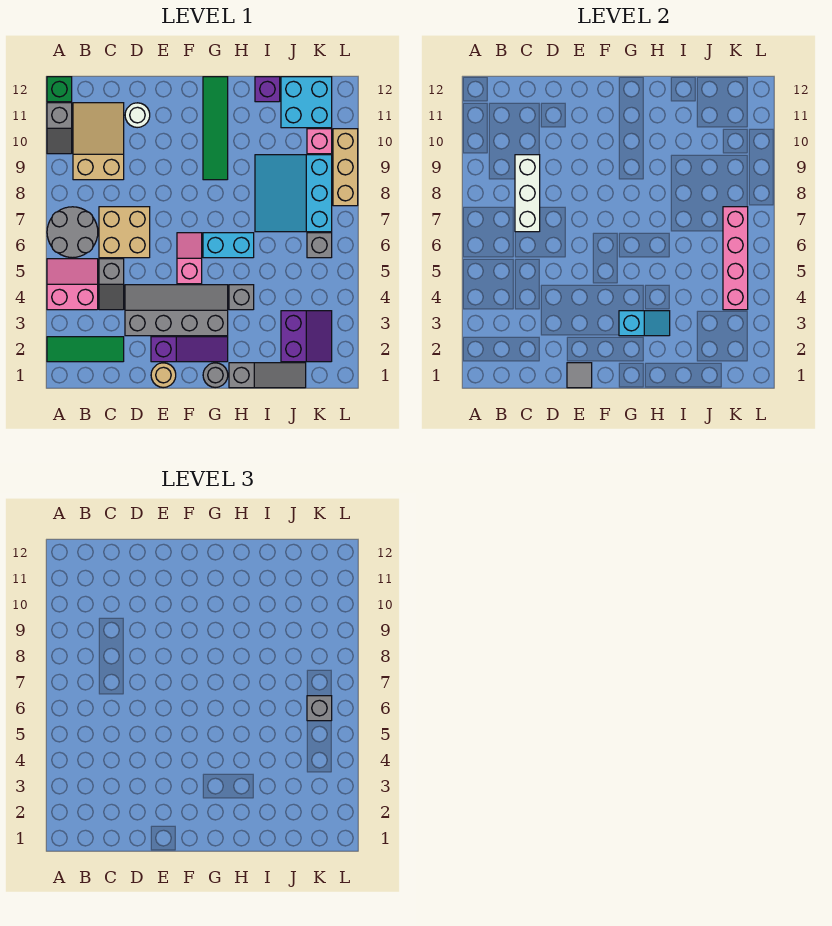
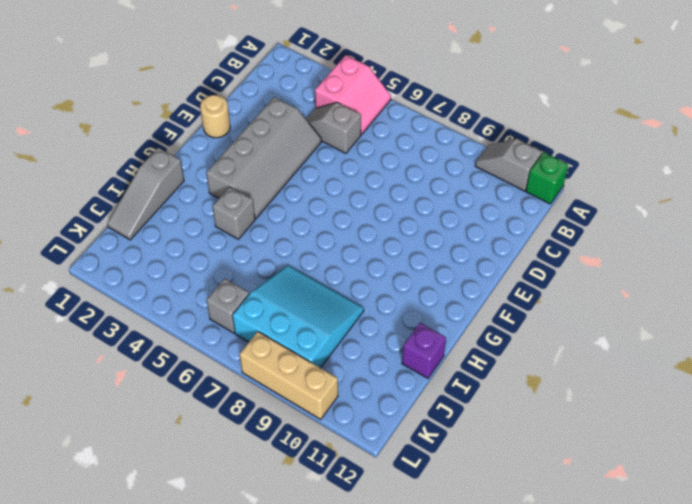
none -> green 1x3 tile [47,337,124,362]
none -> grey 2x2 round brick [47,207,98,258]
none -> tan 2x3 slope [73,103,124,180]
none -> tan 2x2 brick [99,207,150,258]

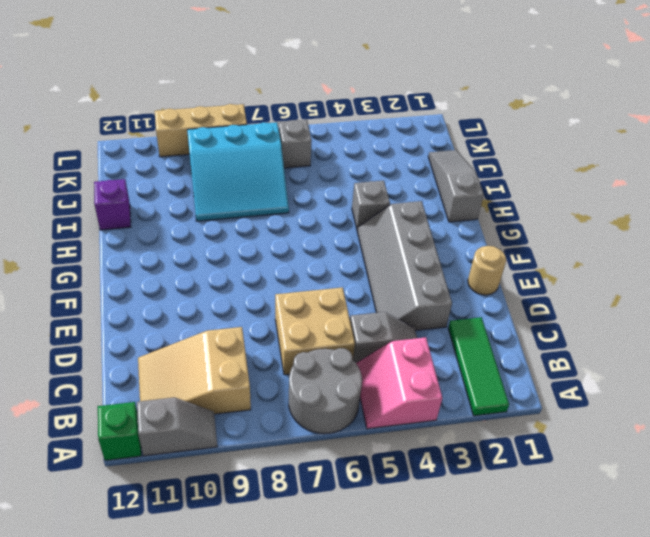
none -> white 1x1 round brick [125,103,150,128]
none -> purple 1x3 slope [151,337,228,362]
none -> pink 1x2 slope [177,233,202,284]
none -> grey 1x1 round brick [203,363,228,388]

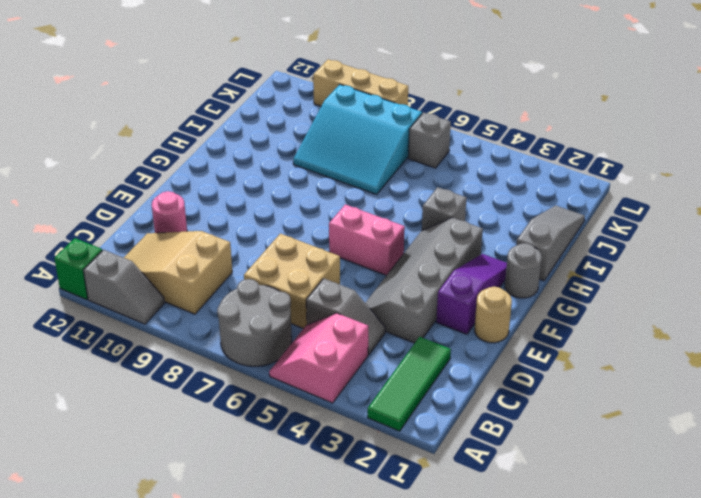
pink 1x1 round brick [152,191,187,233] -> white 1x1 round brick [125,103,150,128]
pink 1x2 brick [329,204,405,275] -> pink 1x2 slope [177,233,202,284]
none -> cyan 1x2 brick [203,233,254,258]
none -> green 1x4 tile [203,77,228,180]
none -> purple 1x1 brick [255,77,280,102]
none -> purple 2x2 slope [281,311,332,362]

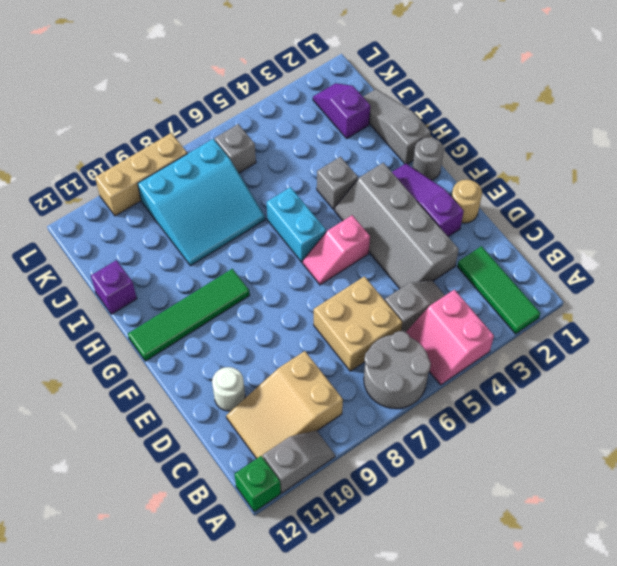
purple 1x2 slope [313,83,370,138] -> purple 2x2 slope [281,311,332,362]
none -> cyan 2x2 brick [281,77,332,128]
none -> pink 1x1 brick [307,129,332,154]
none -> white 1x3 brick [515,155,540,232]
none -> grey 1x1 tile [567,363,592,388]

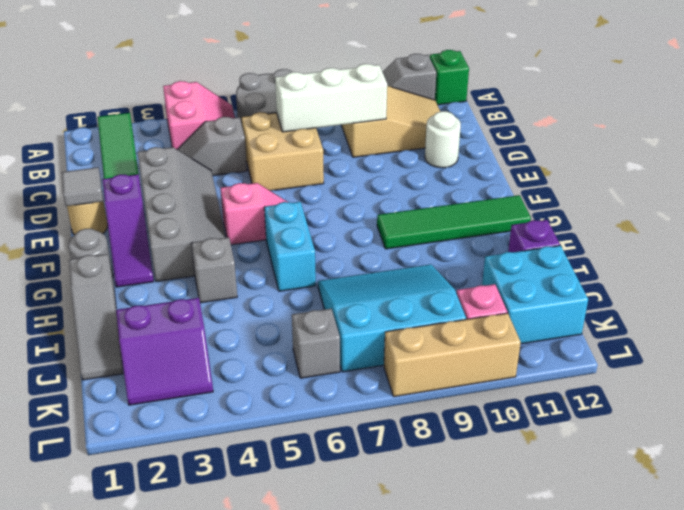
none -> cyan 1x2 slope [619,311,670,336]
none -> pink 1x4 brick [723,207,748,310]
none -> grey 1x1 brick [307,696,332,721]

